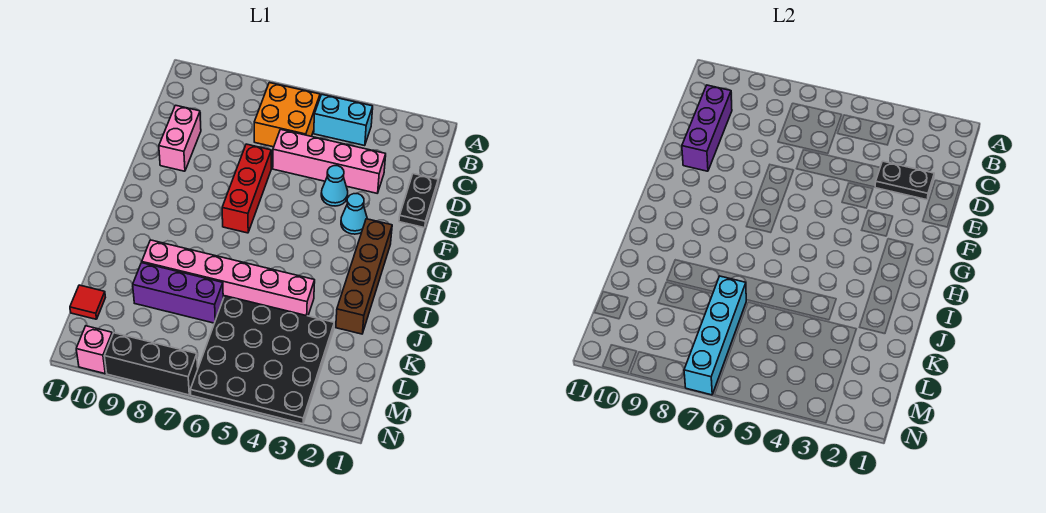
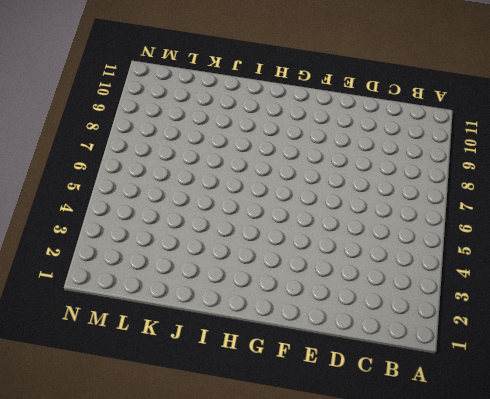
none -> cyan 1x2 brick [314,95,373,146]
none -> orange 2x2 brick [254,83,320,147]
none -> black 1x2 plate [399,174,438,228]

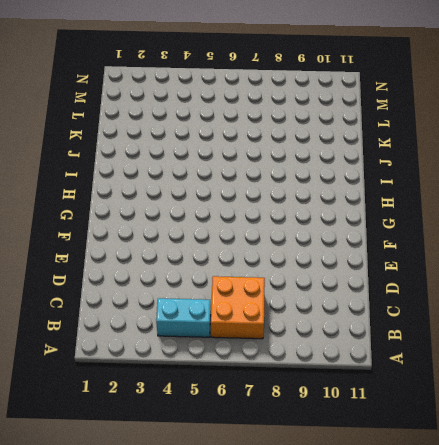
none -> black 1x2 plate [399,174,438,228]
none -> pink 1x4 brick [273,129,386,193]
none -> pink 1x2 brick [159,105,201,171]

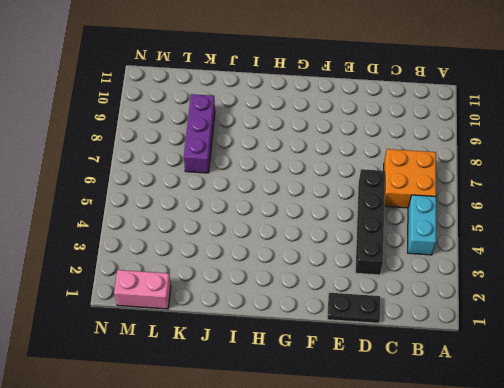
black 1x4 brick [355,169,385,275] -> pink 1x4 brick [273,129,386,193]
pink 1x2 brick [114,270,171,309] -> pink 1x2 brick moved to [159,105,201,171]
none -> cyan 1x1 cone [321,166,348,206]
none -> red 1x3 brick [222,144,271,233]
none -> cyan 1x1 cone [341,194,367,234]

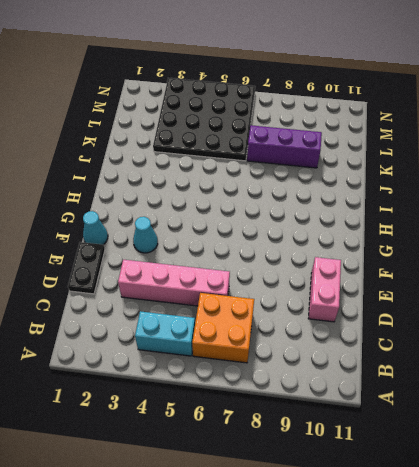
cyan 1x1 cone [83,211,108,245] -> cyan 1x1 cone moved to [321,166,348,206]
none -> red 1x3 brick [222,144,271,233]
none -> brown 1x4 brick [336,219,392,334]
none -> pink 1x6 brick [142,240,315,316]

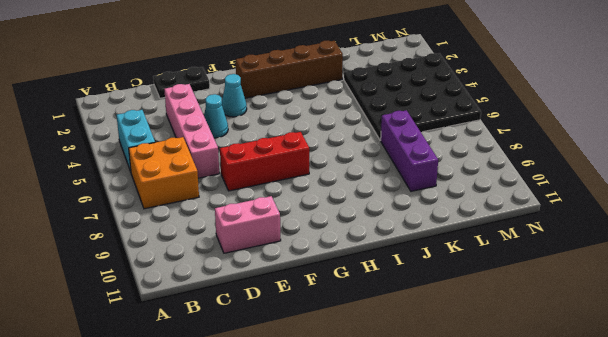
none -> pink 1x6 brick [142,240,315,316]
none -> red 1x1 tile [70,285,105,319]
none -> black 1x3 brick [104,333,198,395]

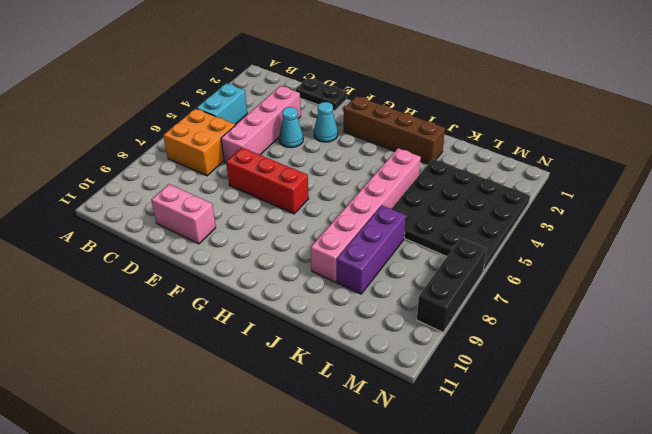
none -> red 1x1 tile [70,285,105,319]
none -> pink 1x1 brick [76,326,112,374]
none -> purple 1x3 brick [682,85,732,171]

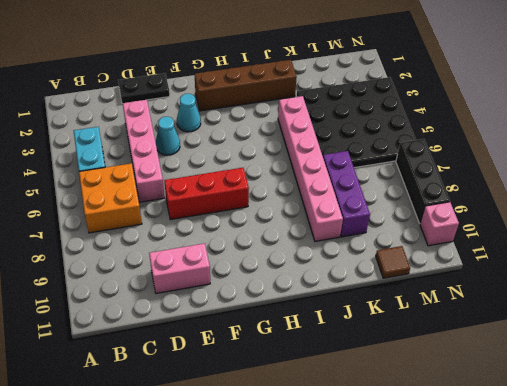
brown 1x1 tile [376,246,410,278] -> red 1x1 tile [70,285,105,319]
none -> purple 1x3 brick [682,85,732,171]
none -> black 1x2 plate [875,161,934,200]
none -> cyan 1x4 brick [684,276,746,395]

